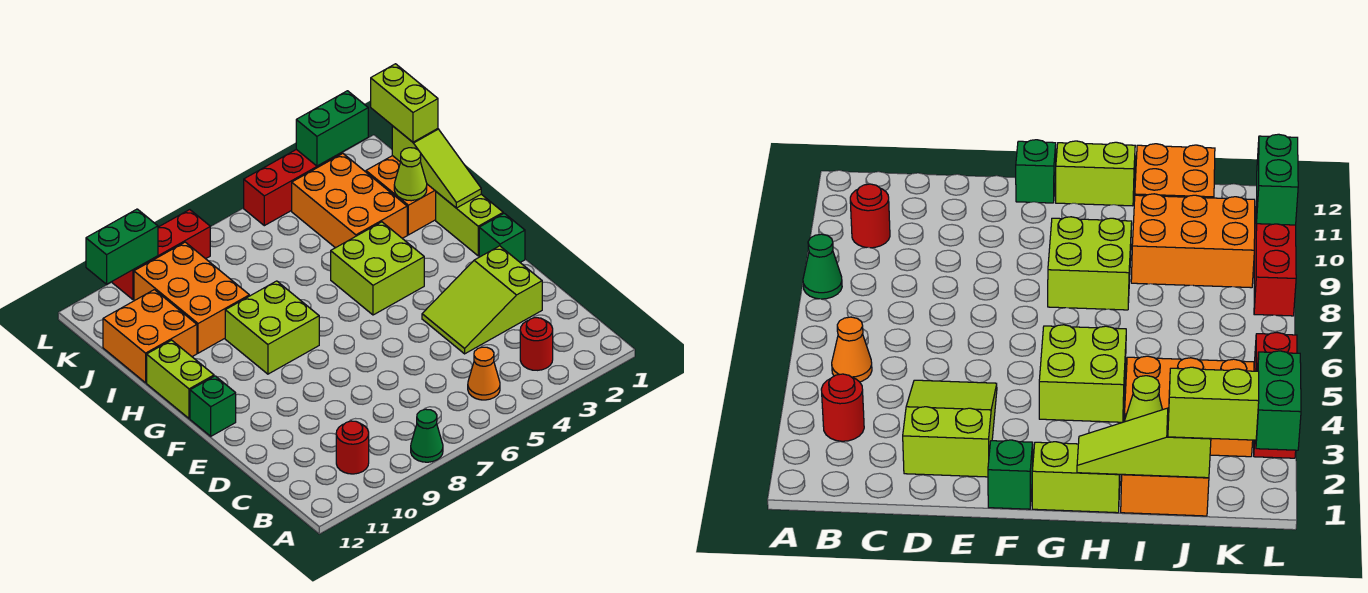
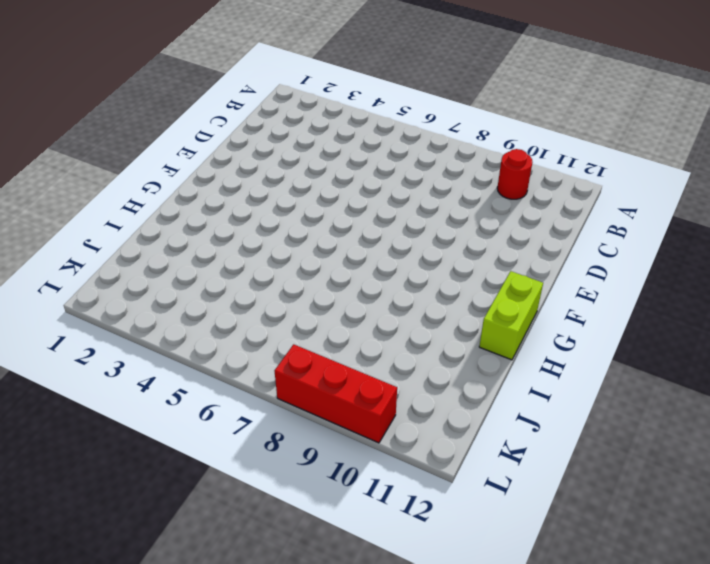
none -> green 1x1 cone [411,409,443,462]
none -> red 1x1 round brick [520,318,553,370]
none -> orange 1x1 cone [468,347,500,400]

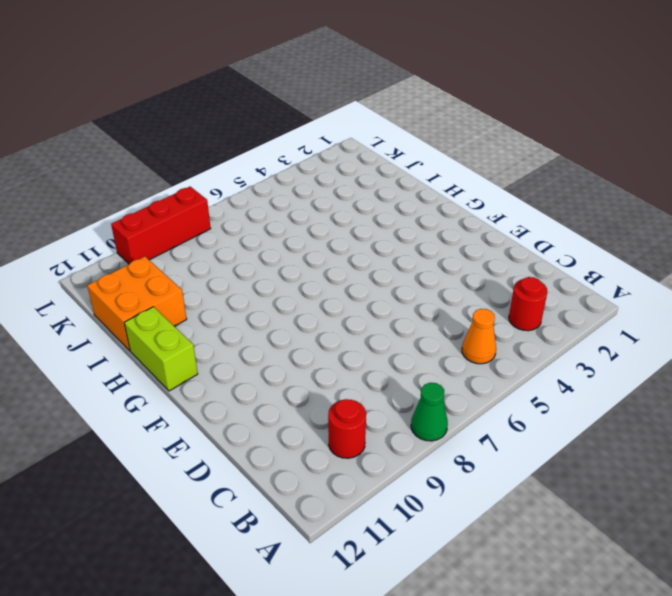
none -> lime 2x3 slope [422,246,542,354]
none -> green 1x1 brick [479,213,525,262]
none -> green 1x1 brick [190,376,236,436]

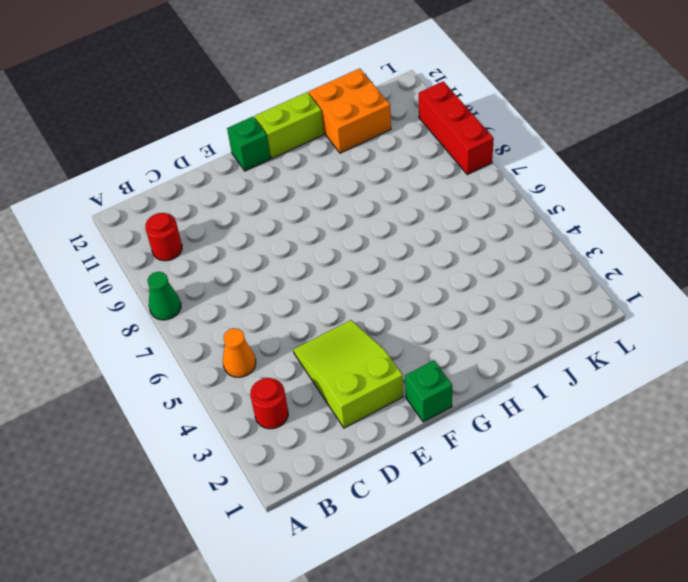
none -> lime 1x2 brick [436,192,503,256]
none -> lime 2x2 brick [331,222,424,315]
none -> lime 2x2 brick [225,281,319,374]

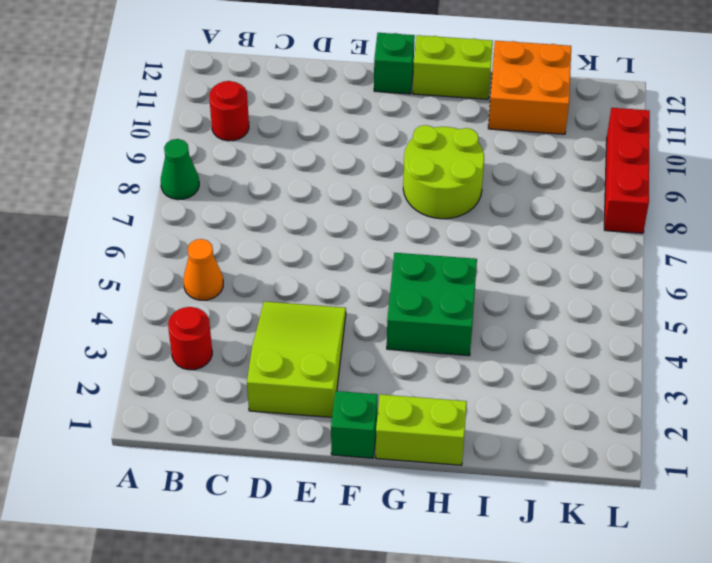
green 2x2 brick [387,253,477,356] -> lime 2x2 brick [331,222,424,315]
lime 2x2 round brick [403,125,484,219] -> lime 2x2 brick [225,281,319,374]
none -> orange 2x2 brick [366,156,436,235]
none -> orange 2x3 brick [292,154,407,248]
none -> orange 2x3 brick [134,242,249,353]

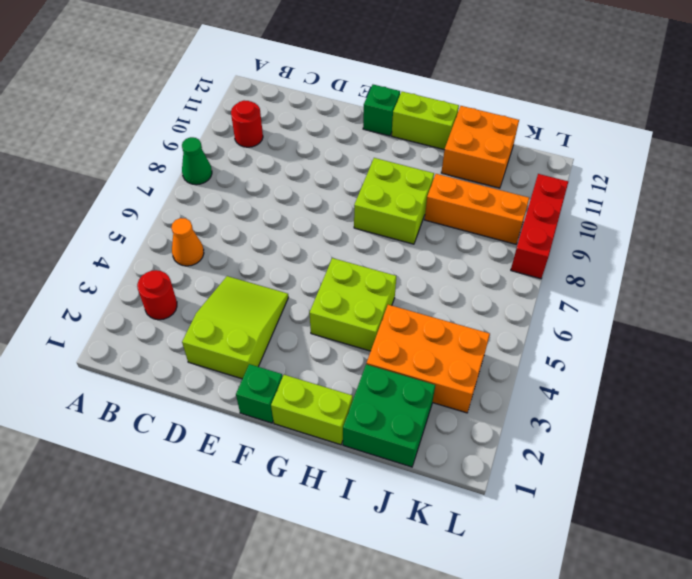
green 2x2 brick [343,364,435,467] -> orange 2x2 brick [366,156,436,235]
orange 1x3 brick [424,174,529,244] -> orange 2x3 brick [134,242,249,353]
none -> red 1x3 brick [244,149,342,226]
none -> lime 1x3 slope [392,126,481,208]
none -> lime 1x1 cone [394,148,427,201]

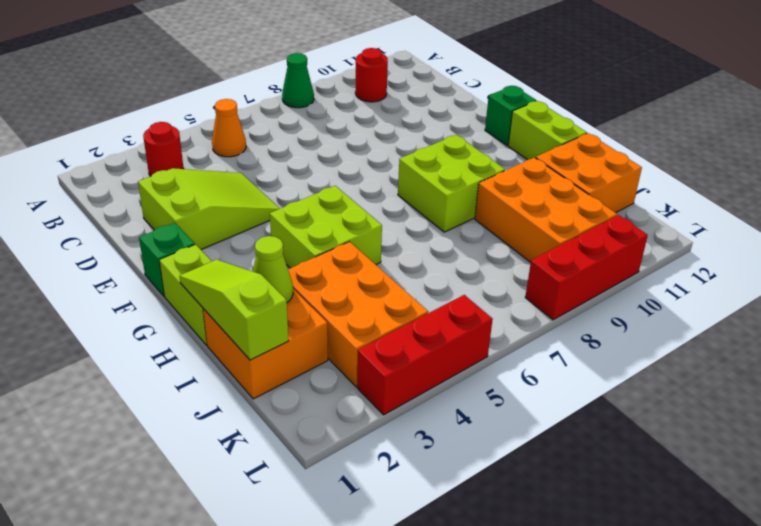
none -> green 1x2 brick [296,91,368,166]
none -> green 1x2 brick [86,209,158,284]
none -> lime 1x2 brick [371,64,438,142]

